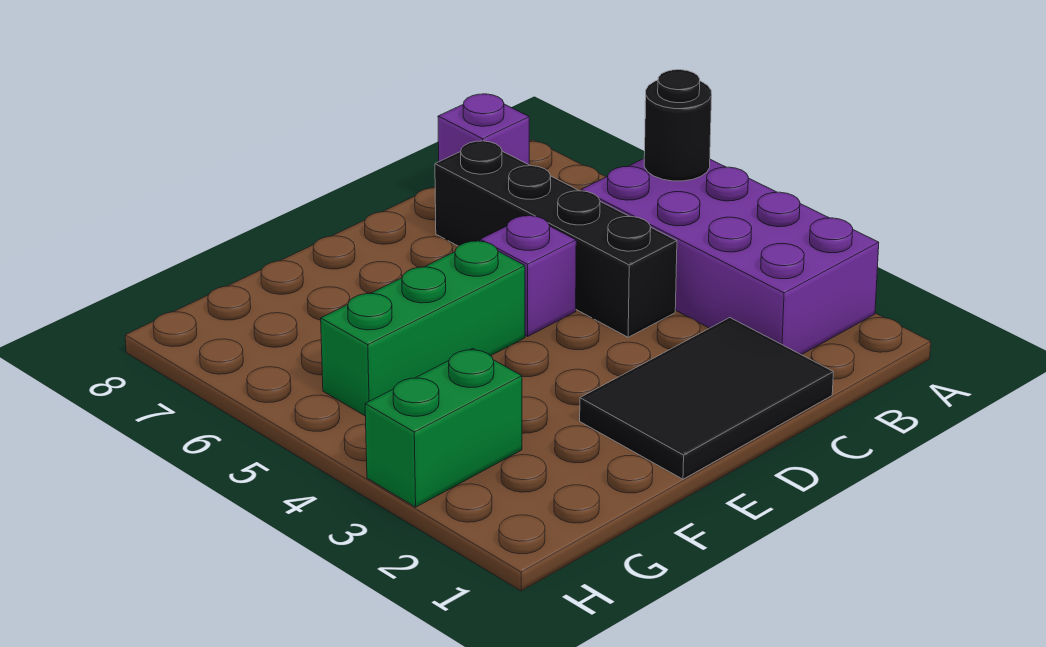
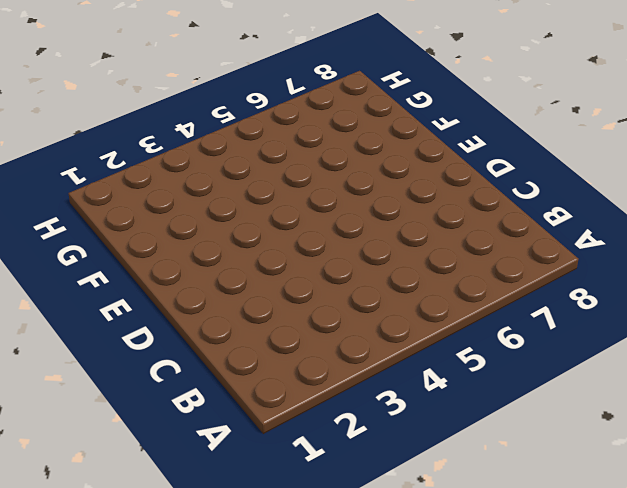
none -> purple 2x4 brick [581,159,879,355]
none -> purple 1x1 brick [438,94,529,165]

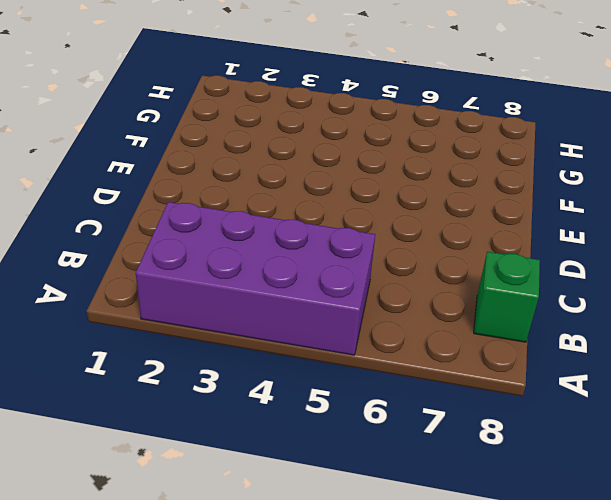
green 1x1 brick [474,252,540,342] -> purple 1x1 brick [438,94,529,165]
none -> black 2x3 tile [580,318,833,479]
none -> black 1x4 brick [435,141,677,337]

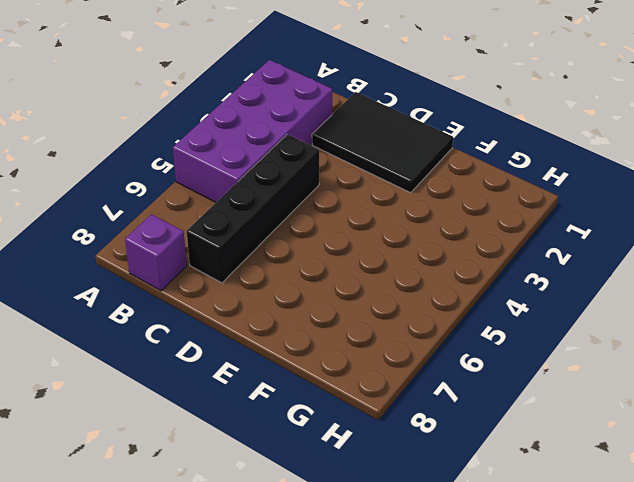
none -> purple 1x1 brick [480,216,576,337]
none -> green 1x3 brick [321,241,525,415]

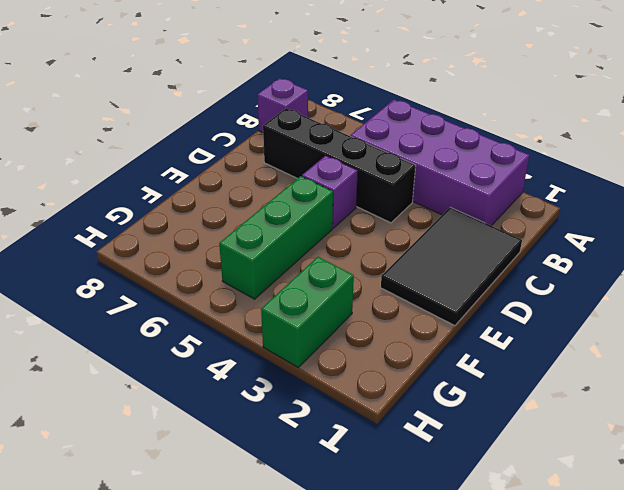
none -> black 1x1 round brick [644,70,712,181]

